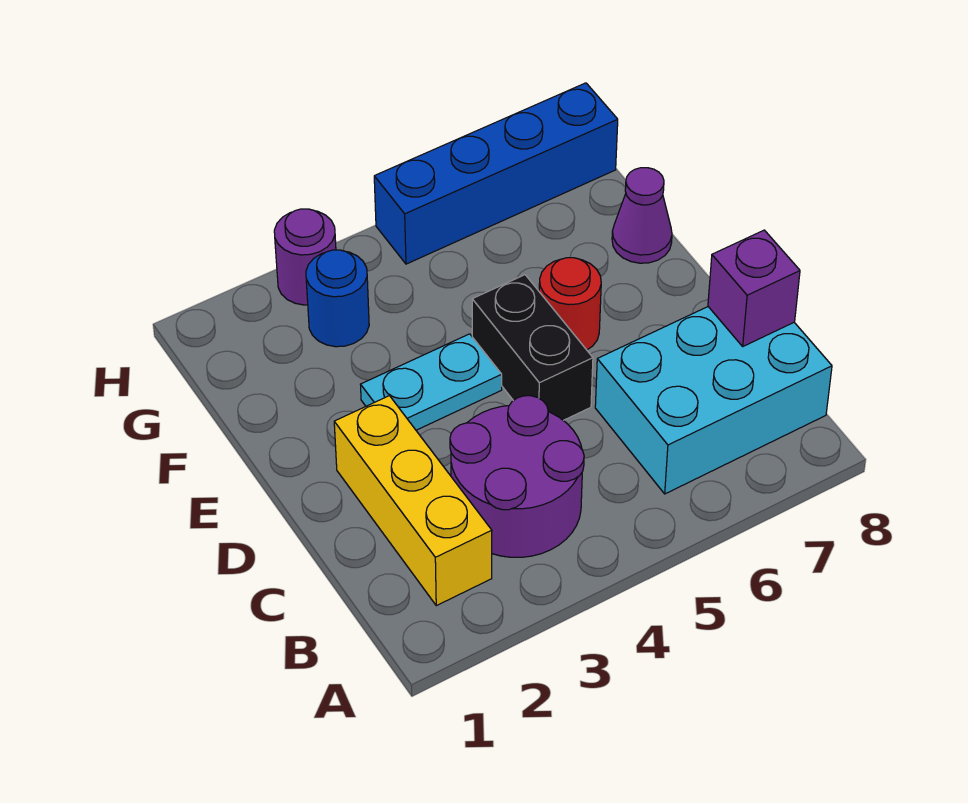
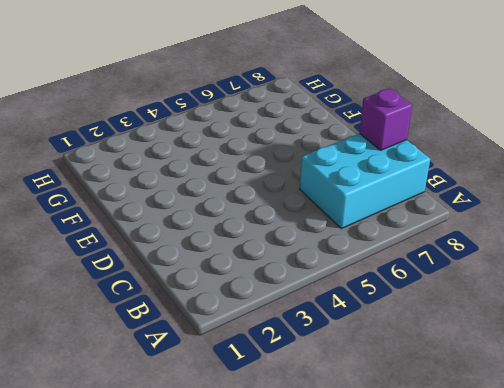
none -> yellow 1x3 brick [334,396,492,606]
none -> purple 2x2 round brick [450,396,584,557]

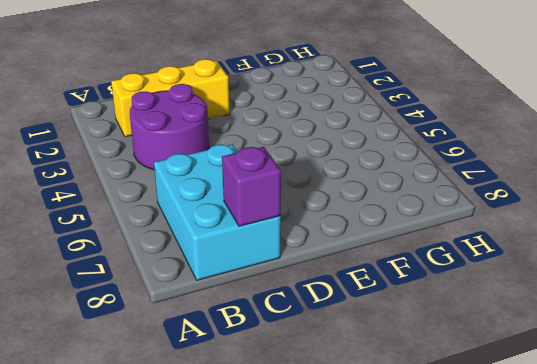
none -> black 1x2 brick [472,275,593,420]
none -> cyan 1x2 plate [361,334,502,430]

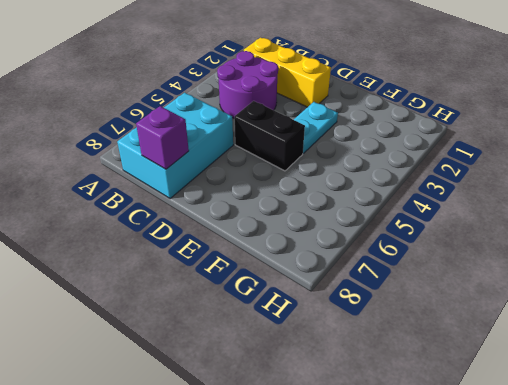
none -> red 1x1 round brick [539,258,601,350]
none -> purple 1x1 cone [612,168,672,263]

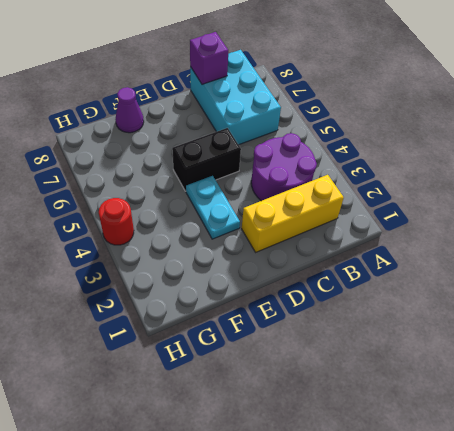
red 1x1 round brick [99,198,134,245] -> red 1x1 round brick moved to [539,258,601,350]
none -> blue 1x1 round brick [306,250,369,347]
none -> purple 1x1 round brick [274,209,336,305]

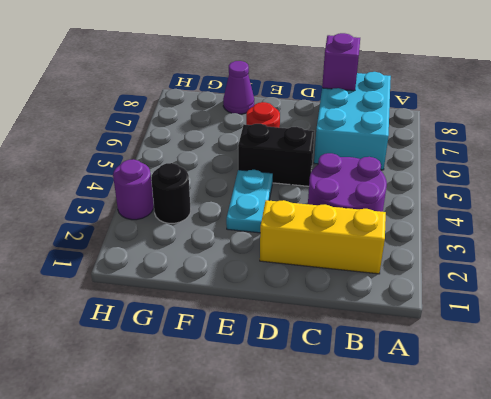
black 1x1 round brick [151,163,191,223] -> blue 1x1 round brick [306,250,369,347]
none -> blue 1x4 brick [374,83,618,264]

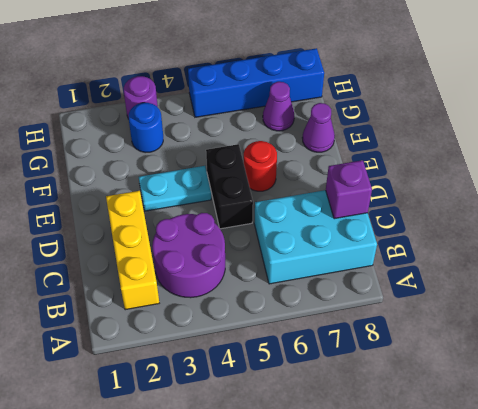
purple 1x1 cone [263,82,294,131] -> none

